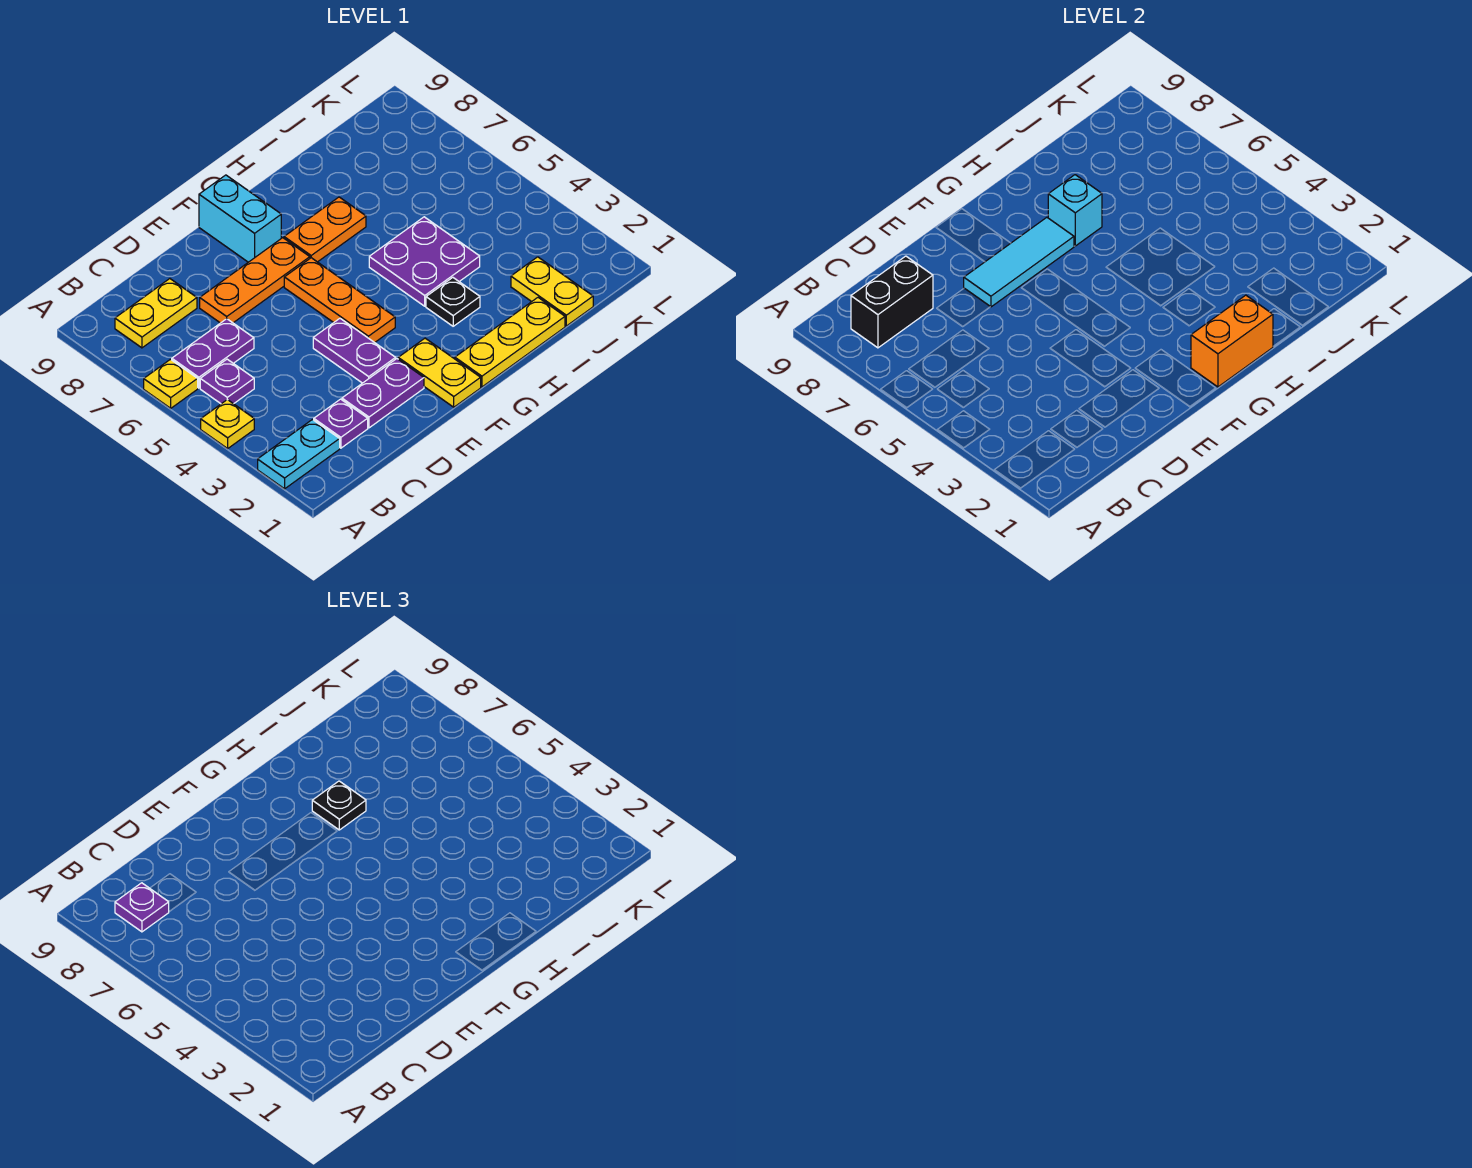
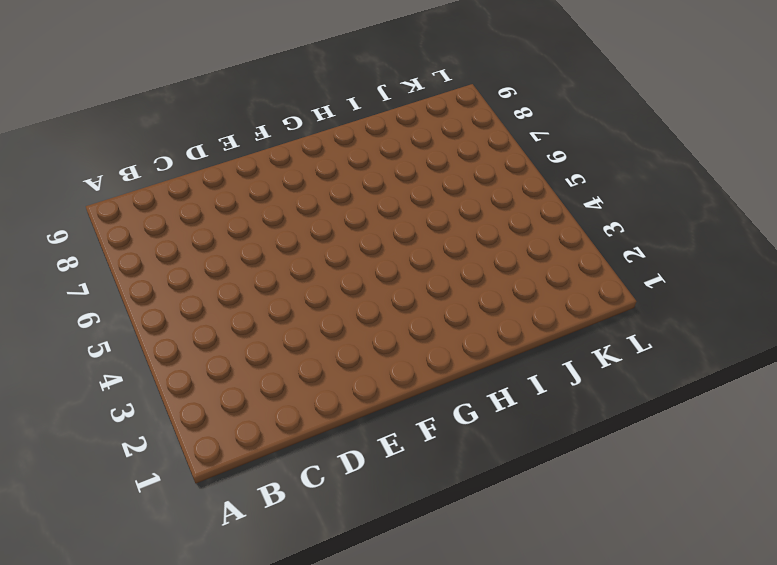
none -> cyan 1x2 plate [258,420,340,489]
none -> yellow 1x1 plate [201,400,254,448]
none -> yellow 1x1 plate [144,359,198,408]

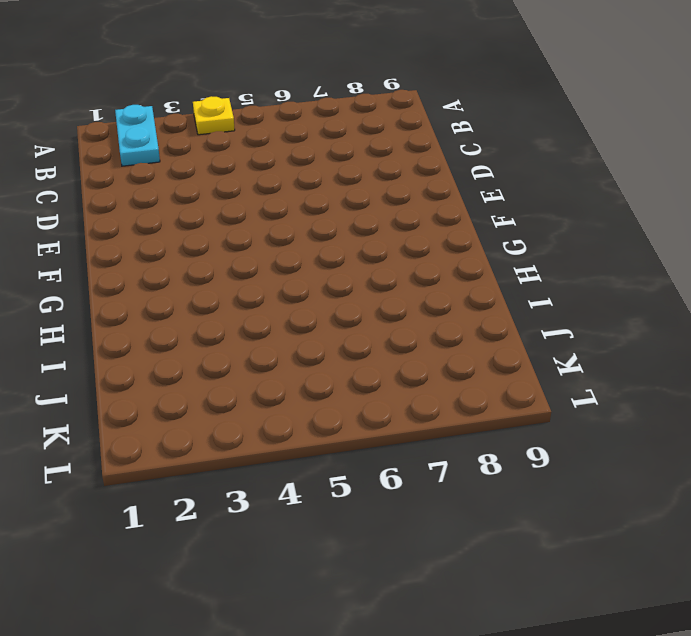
none -> yellow 1x1 plate [144,359,198,408]
none -> purple 1x1 plate [200,359,254,404]
none -> purple 1x2 plate [172,319,254,388]

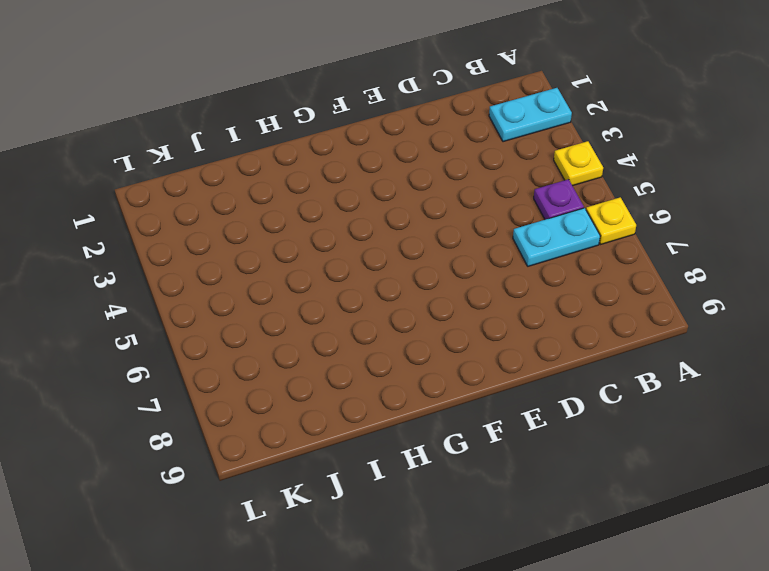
cyan 1x2 plate [513,208,600,266] -> purple 1x2 plate [172,319,254,388]
none -> yellow 1x2 plate [115,279,197,348]
none -> purple 1x1 plate [314,399,368,448]
none -> purple 1x2 plate [342,359,424,428]

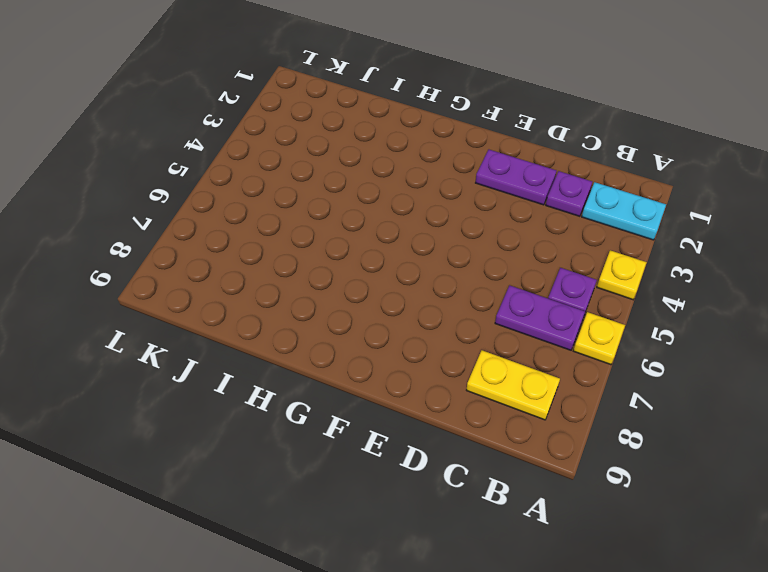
none -> orange 1x3 plate [200,238,310,323]
none -> purple 1x2 plate [313,319,396,383]
none -> yellow 1x2 plate [398,338,481,407]

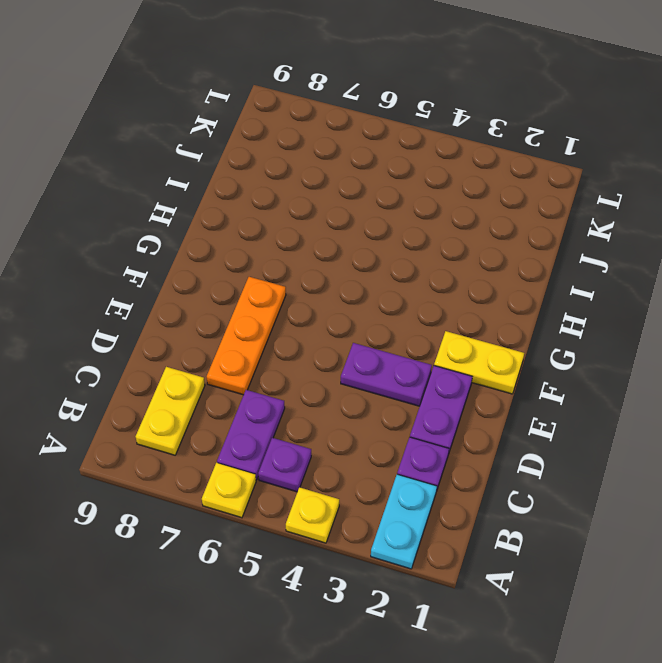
none -> orange 1x3 plate [284,258,395,343]
none -> cyan 1x2 brick [199,175,281,262]
none -> yellow 1x3 plate [455,298,565,387]

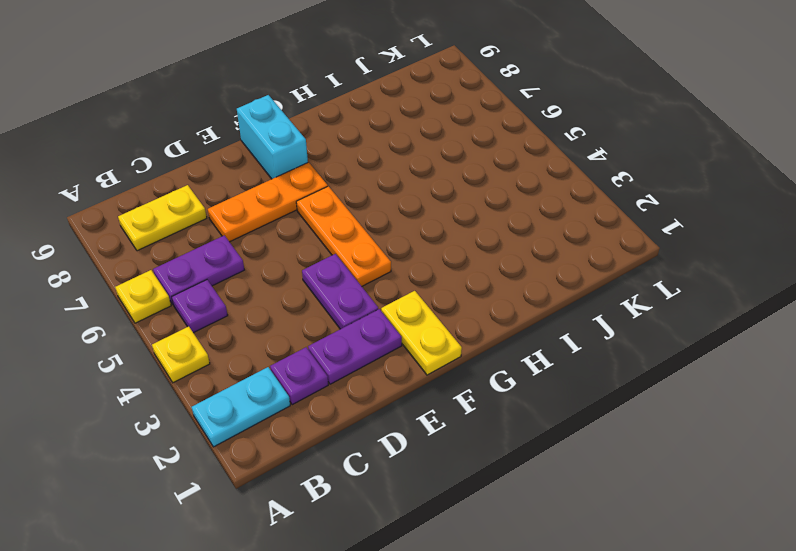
none -> yellow 1x3 plate [455,298,565,387]
none -> orange 1x2 plate [284,197,366,262]
none -> black 1x1 plate [426,278,480,326]

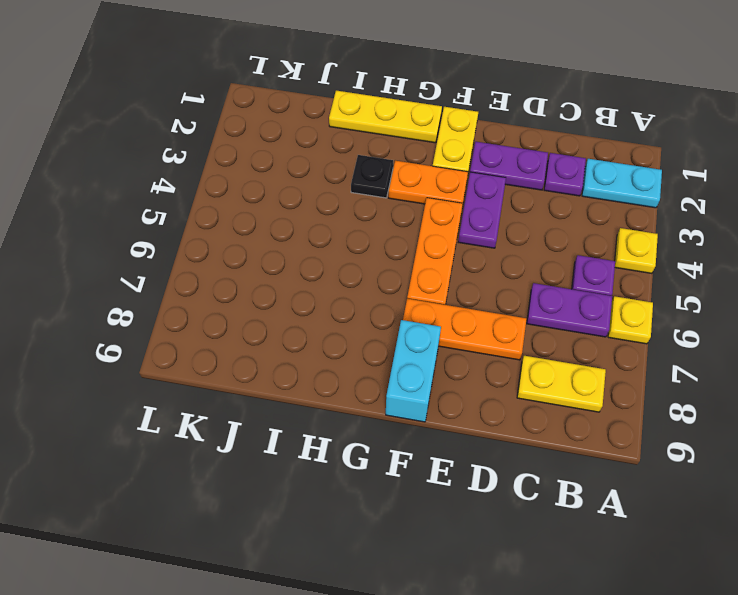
orange 1x2 plate [388,161,468,204] -> orange 1x2 plate moved to [284,197,366,262]
none -> purple 2x2 plate [369,217,480,306]
none -> yellow 1x2 plate [511,257,593,326]
none -> black 1x2 brick [851,256,933,348]

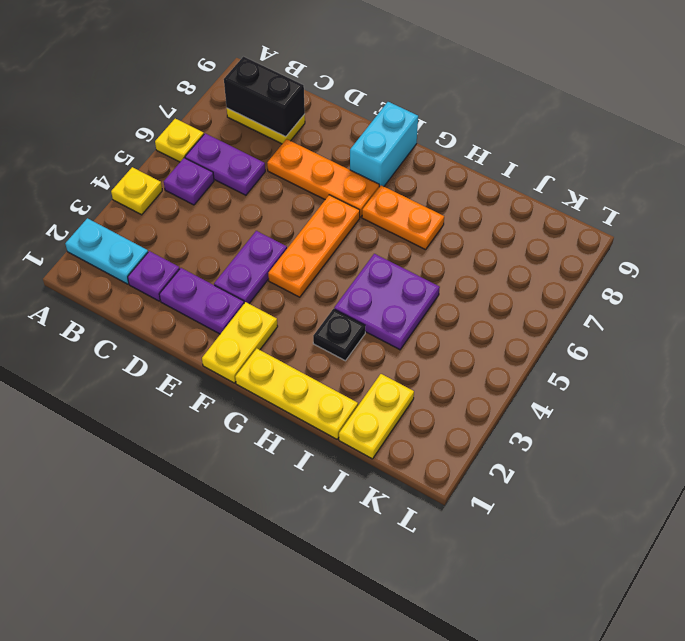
none -> cyan 1x3 tile [964,217,1074,307]
none -> orange 1x2 brick [1191,295,1273,387]
none -> cyan 1x1 brick [1048,175,1102,246]

